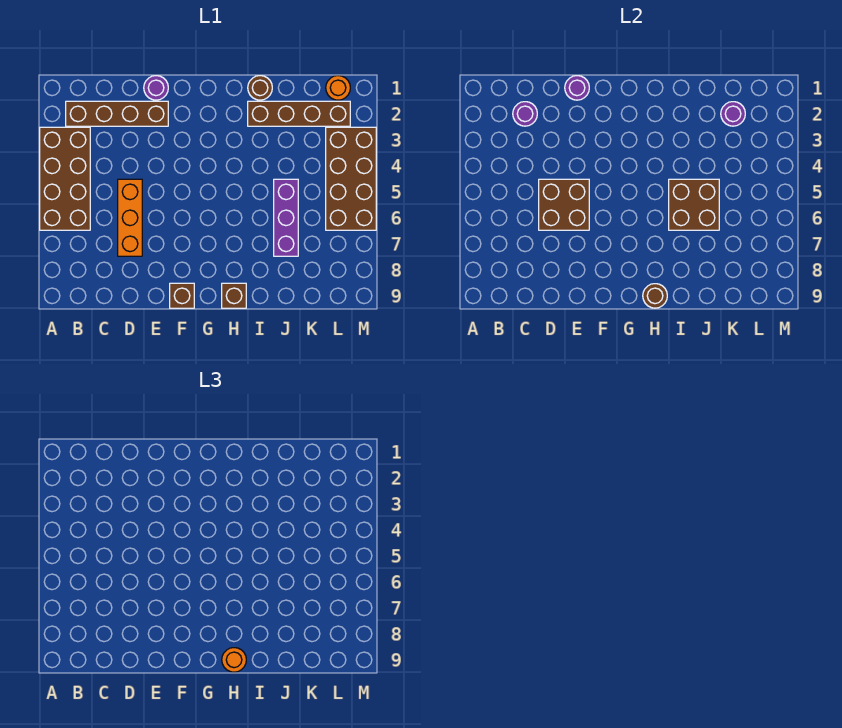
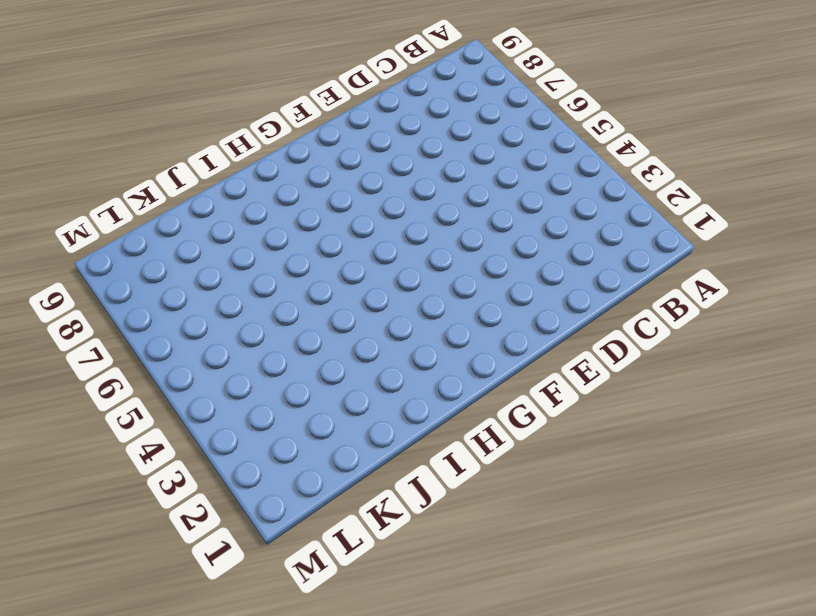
none -> brown 2x4 brick [40,127,90,230]
none -> brown 1x4 brick [66,101,168,126]
none -> orange 1x3 brick [118,179,142,256]

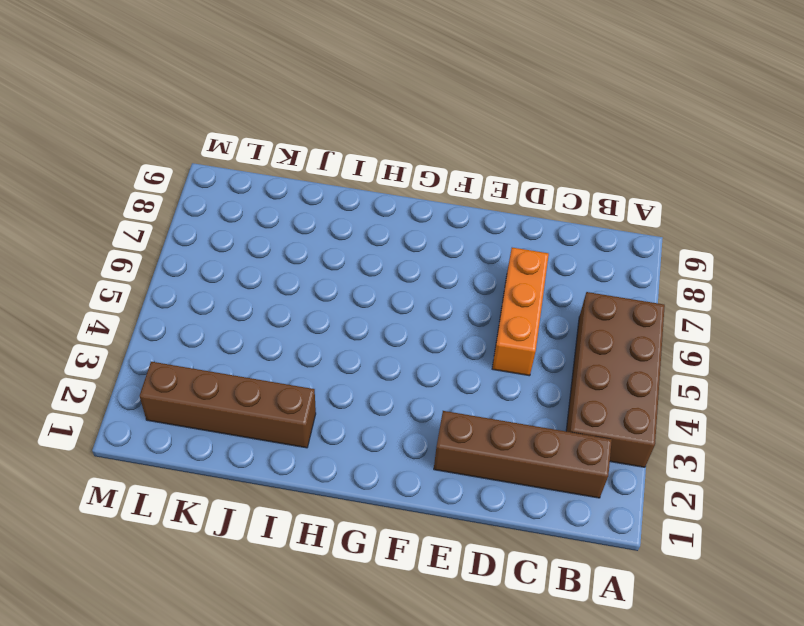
none -> purple 1x1 round brick [144,76,168,100]
none -> brown 1x1 brick [170,283,194,308]
none -> brown 1x1 brick [222,283,246,308]

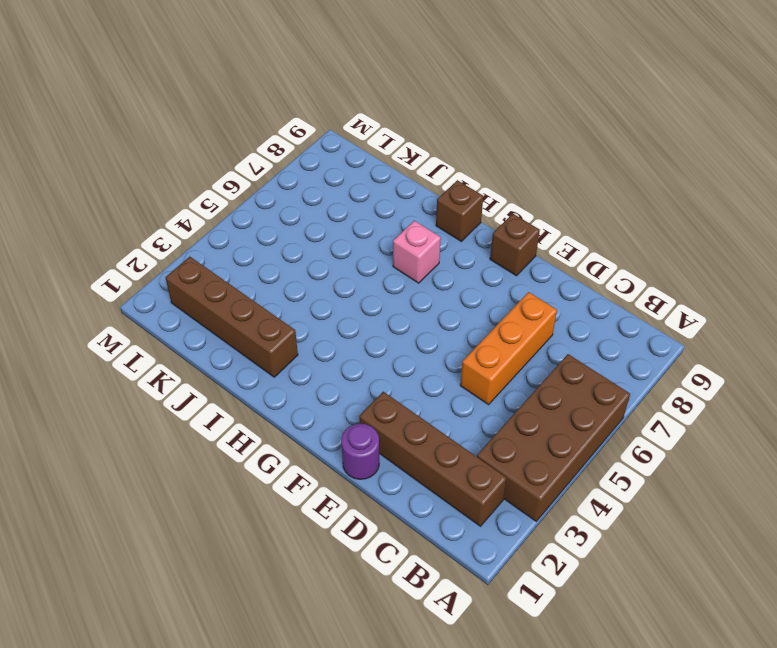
pink 1x1 brick [393,221,441,283] -> none
none -> brown 1x1 round brick [248,76,272,100]
none -> purple 1x3 brick [274,179,298,256]
none -> orange 1x1 round brick [326,76,350,100]

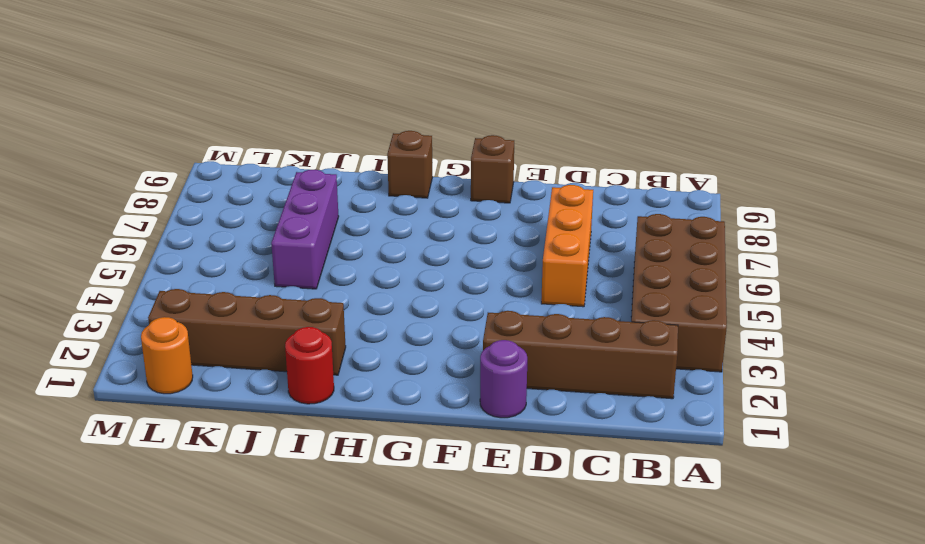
red 1x1 round brick [285,327,334,404] -> brown 1x1 round brick [248,76,272,100]
none -> brown 2x4 brick [326,127,376,230]
none -> purple 1x1 round brick [513,102,537,126]
none -> brown 2x2 brick [539,179,589,230]

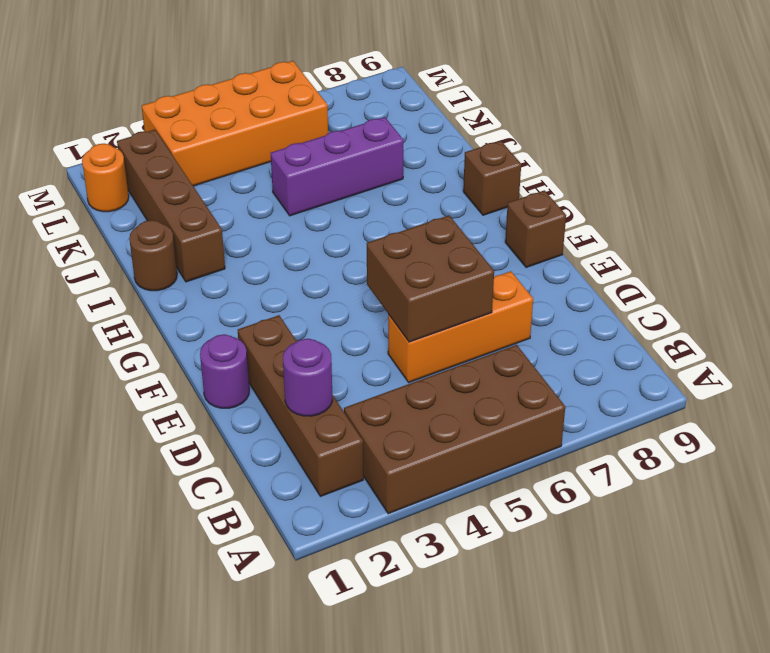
orange 2x4 brick [142,61,328,186] -> brown 2x4 brick [326,127,376,230]
none -> purple 1x1 round brick [565,76,589,100]
none -> brown 1x1 round brick [643,284,667,308]
none -> brown 2x2 brick [669,179,719,230]

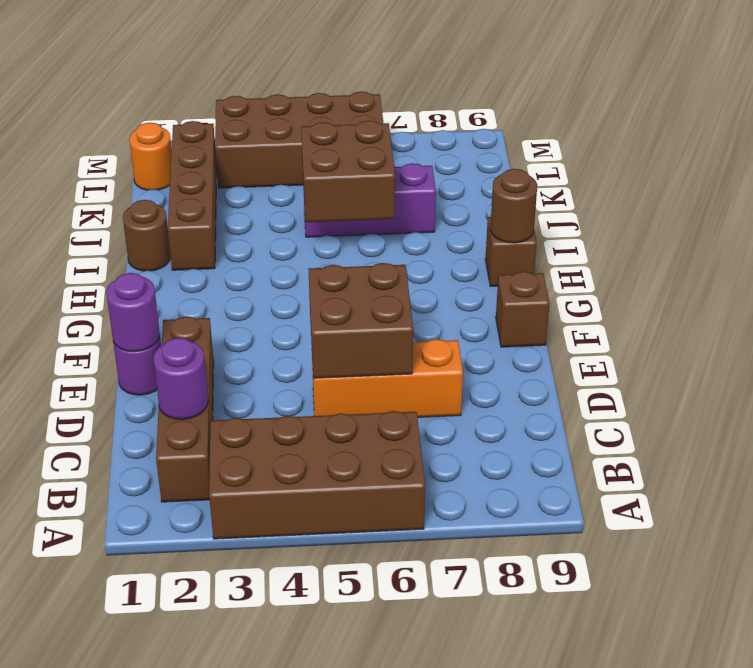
none -> purple 1x1 round brick [721,102,745,126]
none -> orange 1x1 round brick [222,648,246,672]

